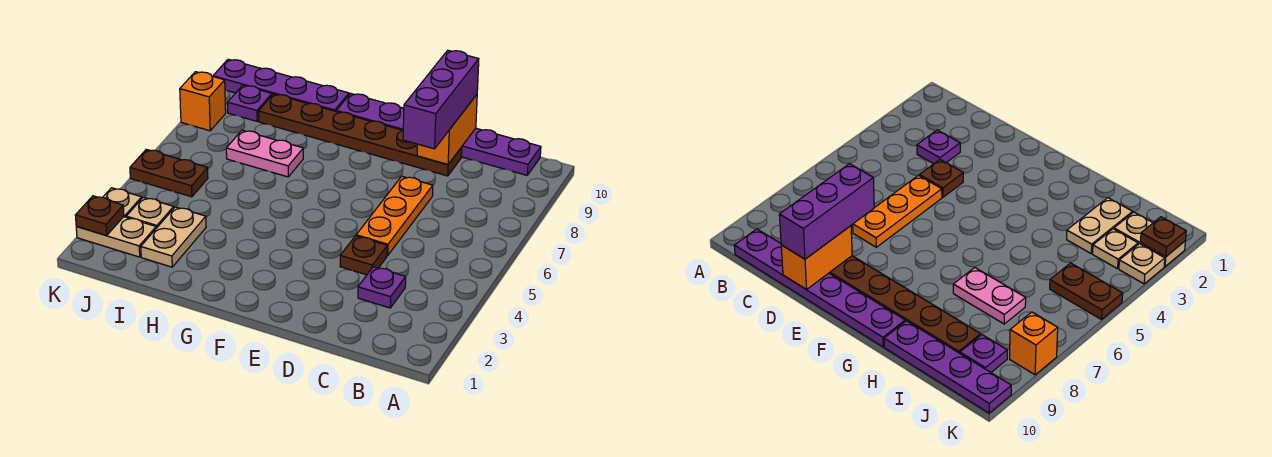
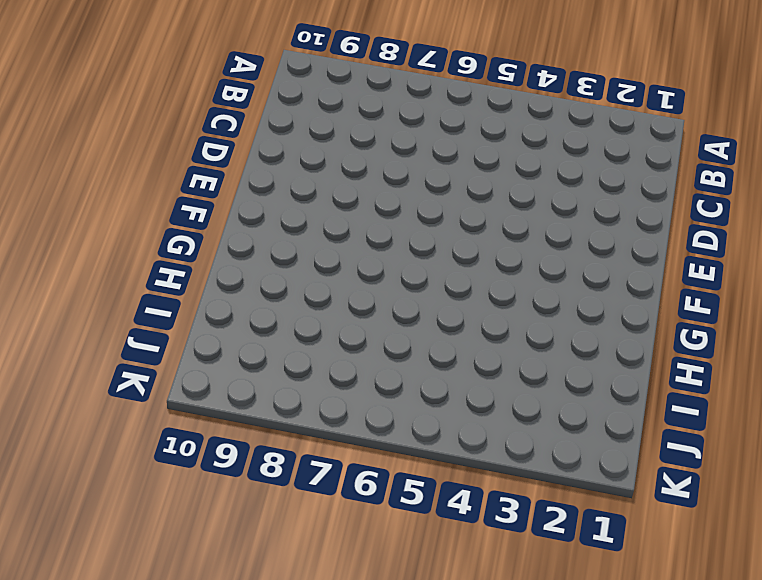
none -> purple 1x6 plate [336,94,541,175]
none -> purple 1x1 plate [358,267,406,308]
none -> brown 1x1 plate [340,236,387,275]

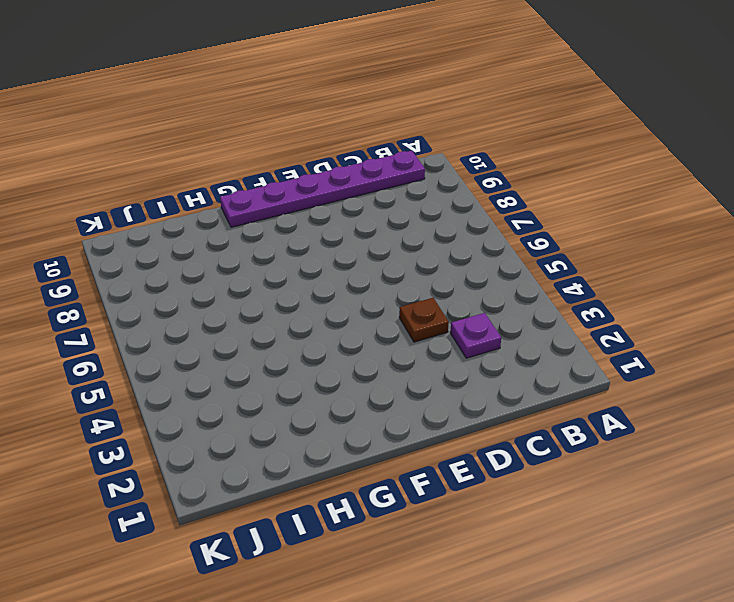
none -> orange 1x3 plate [356,176,433,256]
none -> brown 1x6 plate [258,94,462,176]
none -> pink 1x2 plate [226,130,303,177]

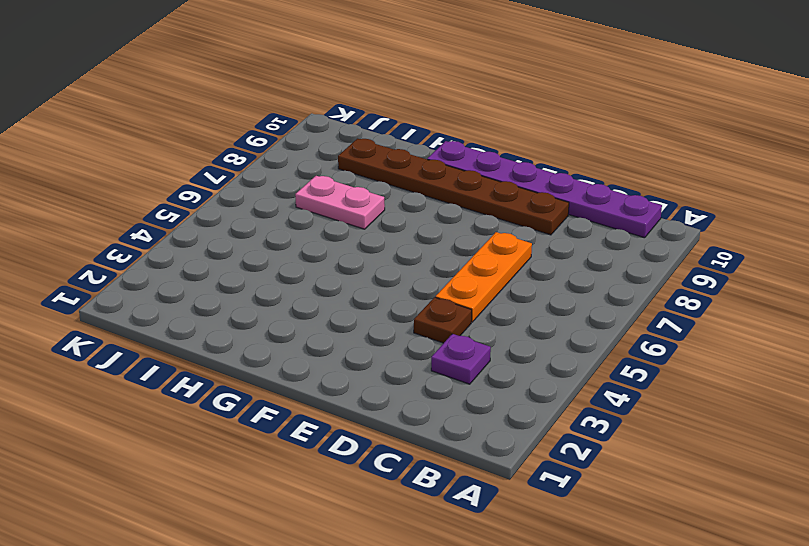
none -> purple 1x4 plate [213,59,349,111]
none -> tan 1x2 plate [141,207,206,267]
none -> tan 1x2 plate [76,217,156,257]

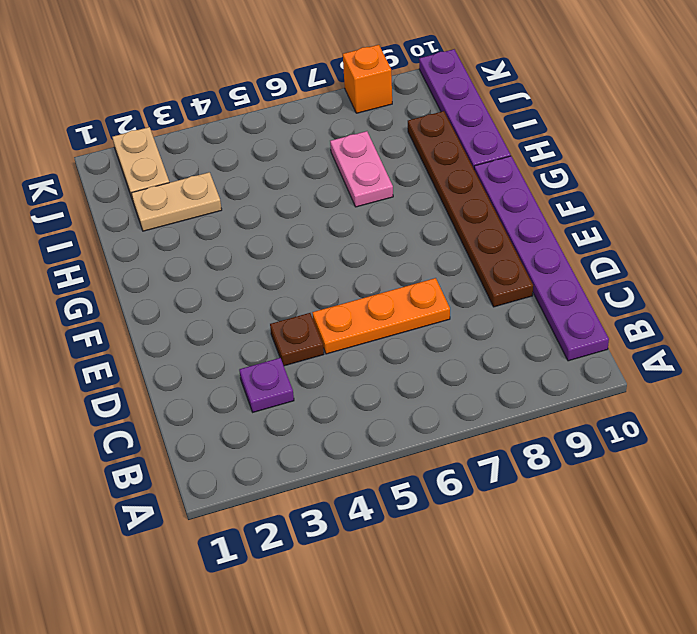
none -> tan 1x1 plate [126,197,174,228]
none -> brown 1x2 plate [130,149,208,197]
none -> purple 1x1 plate [228,85,272,121]

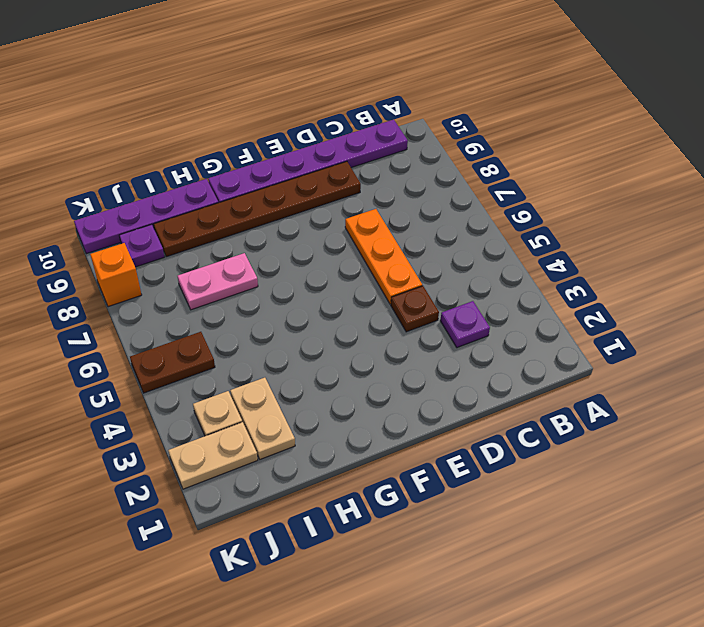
none -> tan 1x1 plate [103,188,142,217]
none -> orange 1x2 brick [417,95,477,165]
none -> brown 1x1 plate [75,196,124,236]

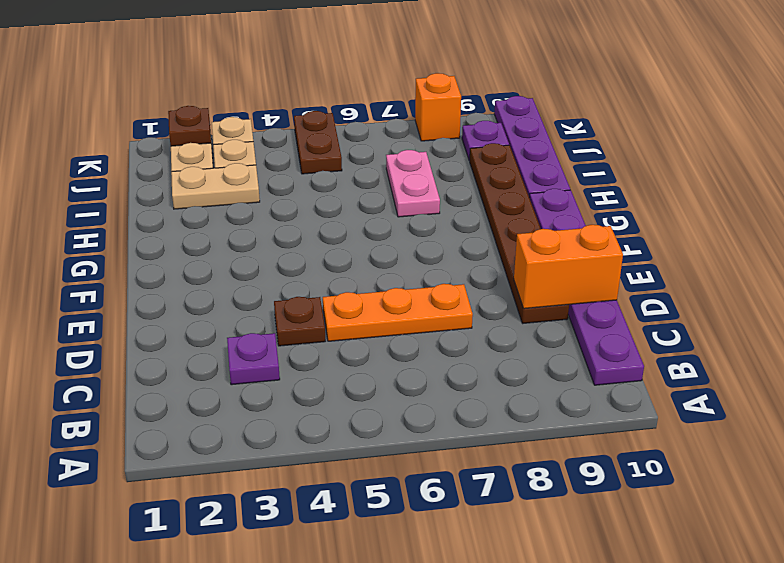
none -> purple 1x3 brick [403,50,479,149]

